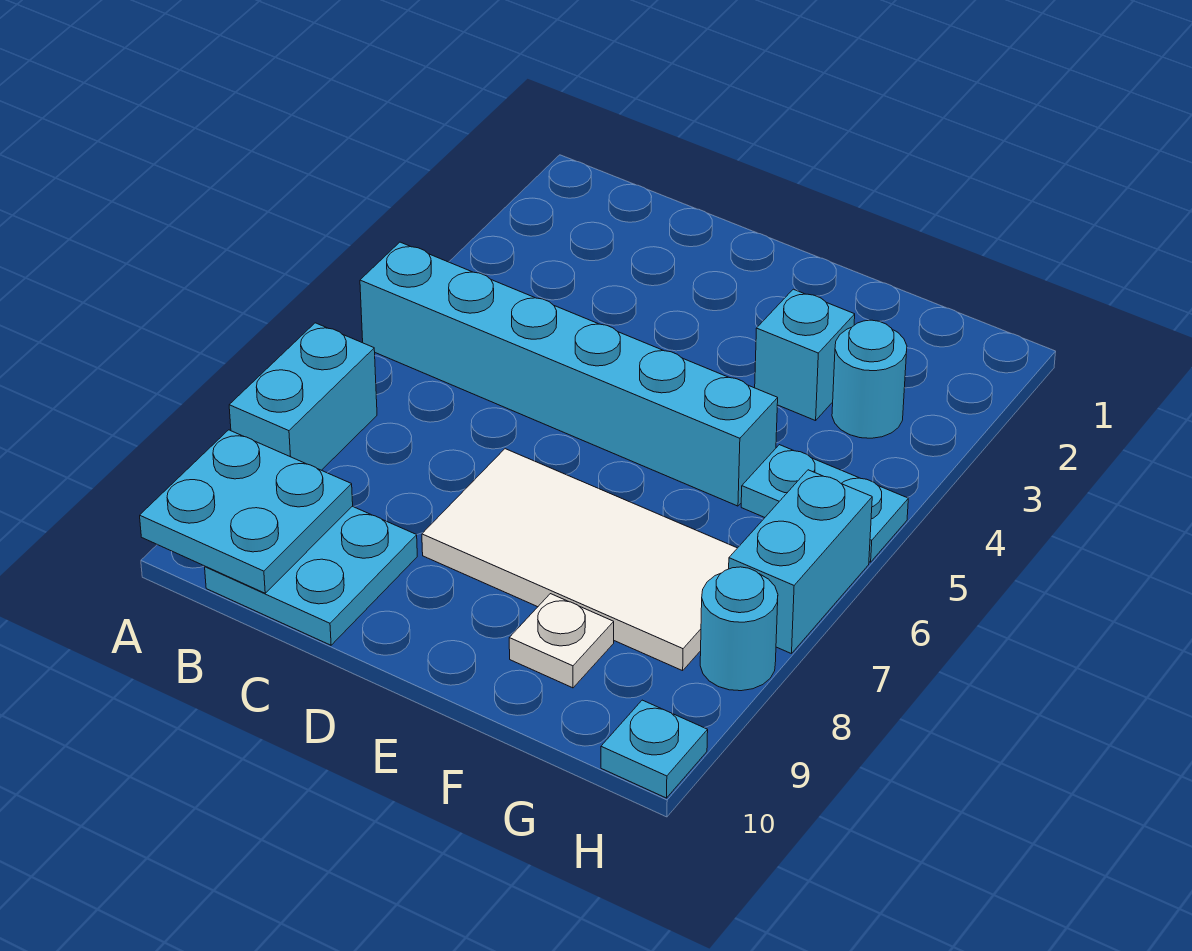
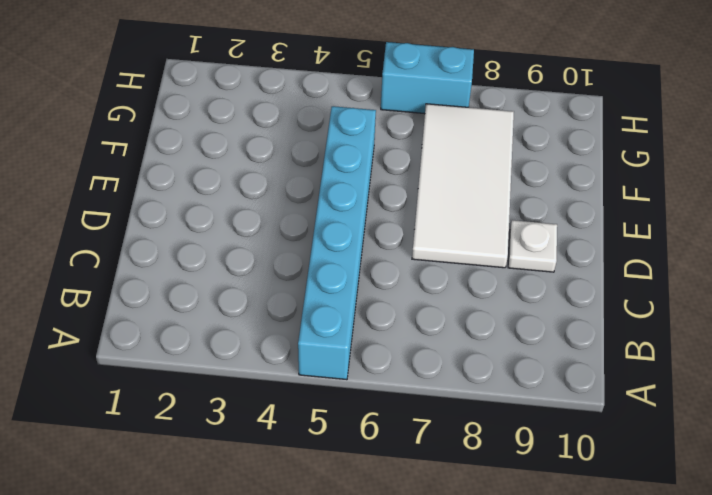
white 1x1 plate [508,220,557,272] -> white 1x1 plate moved to [509,594,614,688]
none -> cyan 1x2 brick [229,323,377,470]
none -> cyan 2x2 plate [205,506,417,645]
none -> cyan 1x1 brick [755,289,855,421]

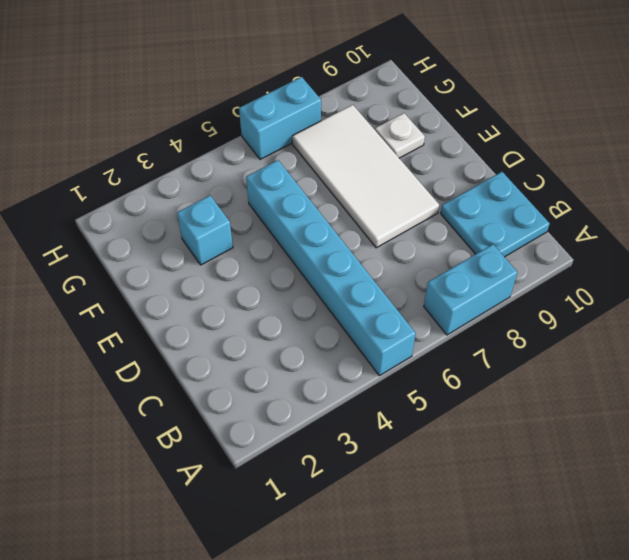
none -> cyan 1x1 round brick [832,320,907,438]
none -> cyan 1x2 plate [741,445,908,562]
none -> cyan 1x1 round brick [700,567,778,691]

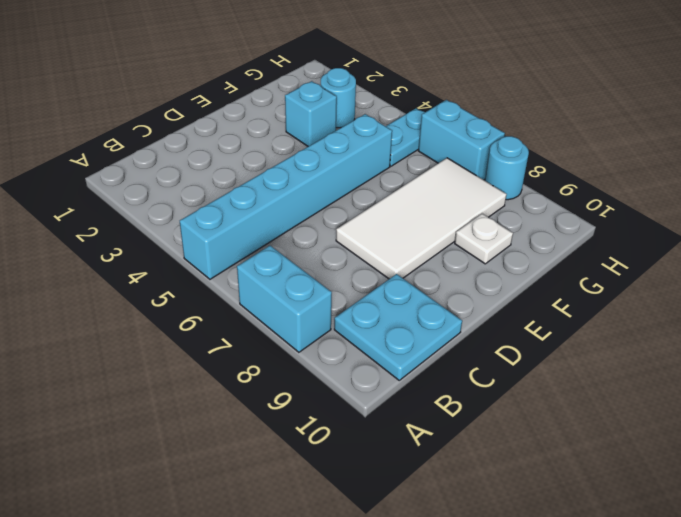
none -> cyan 1x1 plate [601,700,708,798]
none -> cyan 2x2 plate [140,430,353,593]

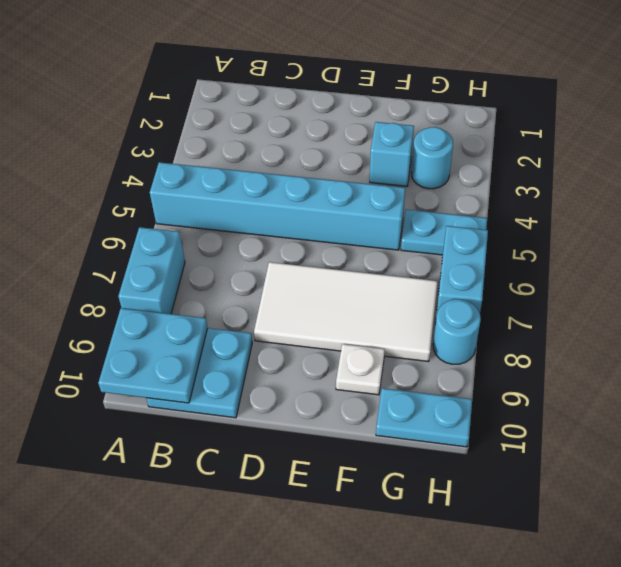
cyan 1x2 plate [376,388,472,447] -> cyan 1x1 plate [601,700,708,798]

